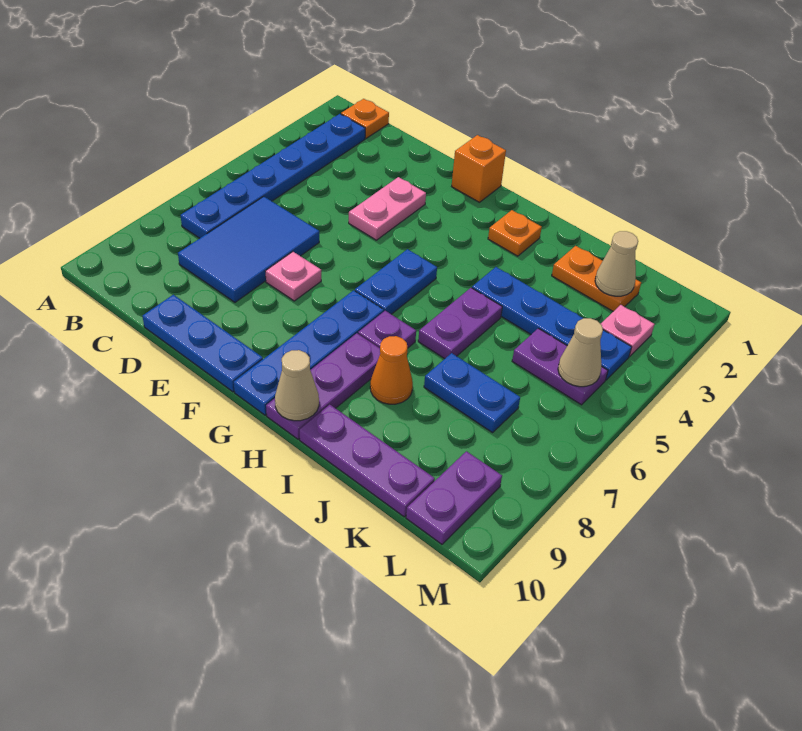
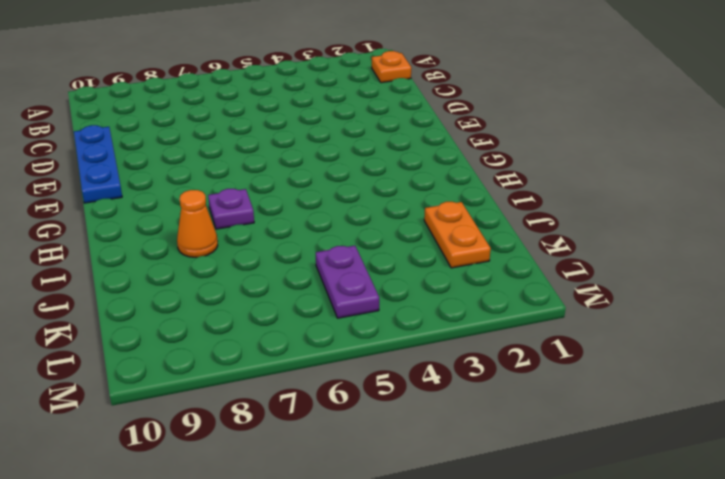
none -> blue 1x6 plate [181,114,365,238]
none -> blue 2x3 tile [178,197,319,302]
none -> pink 1x2 plate [349,177,426,240]

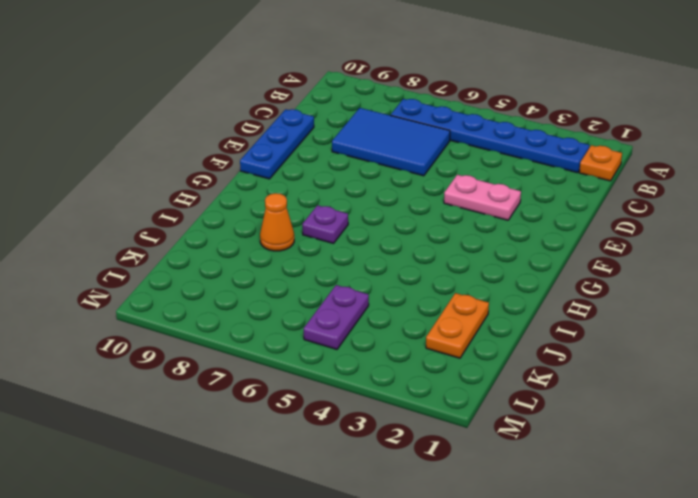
none -> pink 1x1 plate [265,252,321,301]
none -> orange 1x1 brick [452,135,506,202]
none -> blue 1x2 plate [355,249,437,314]

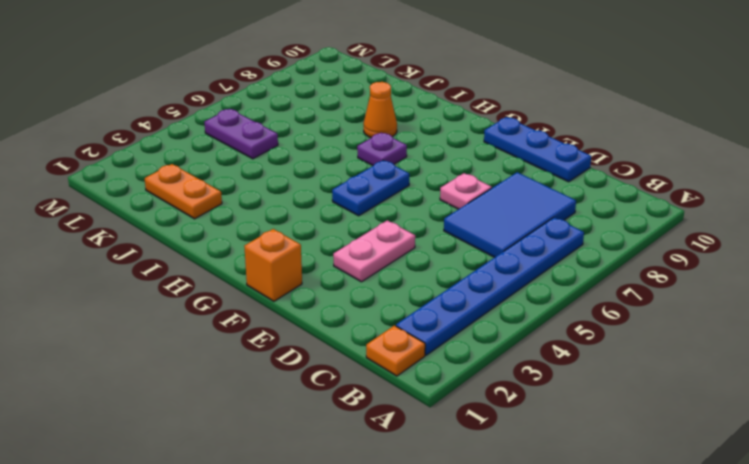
none -> blue 1x4 plate [234,290,384,415]
none -> orange 1x1 plate [488,210,542,256]
none -> purple 1x3 plate [266,333,380,439]

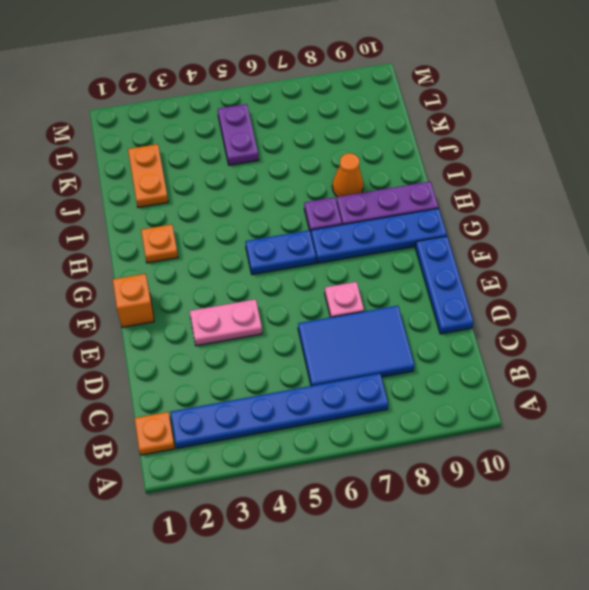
none -> blue 1x4 plate [472,267,632,380]
none -> purple 1x2 plate [418,288,502,359]
none -> purple 1x3 plate [300,405,435,517]

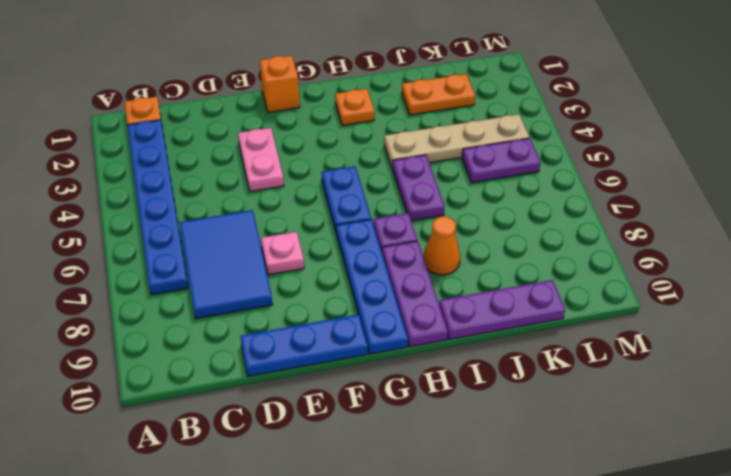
tan 1x4 plate [384,114,529,169] -> blue 1x4 plate [472,267,632,380]
none -> blue 1x2 plate [424,353,520,433]
none -> pink 1x1 plate [601,305,655,357]
none -> purple 1x2 plate [406,451,502,544]

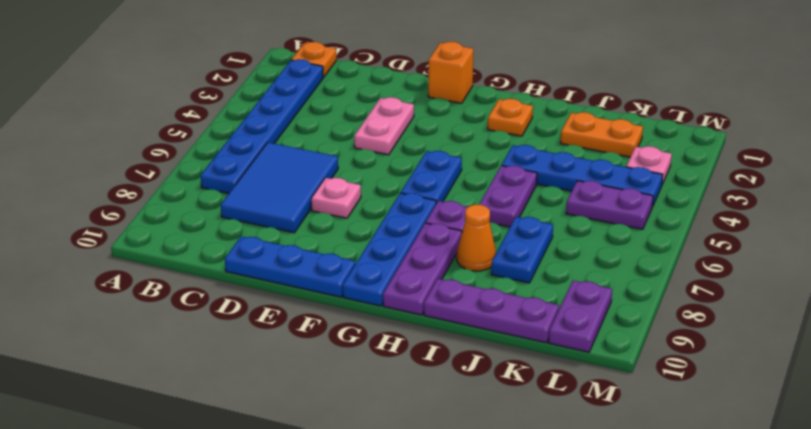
blue 1x2 plate [491,217,553,283] -> blue 1x2 plate turned to [424,353,520,433]
none -> tan 1x1 cone [275,350,319,421]
none -> tan 1x1 cone [595,231,638,296]
none -> tan 1x1 cone [558,318,603,387]

